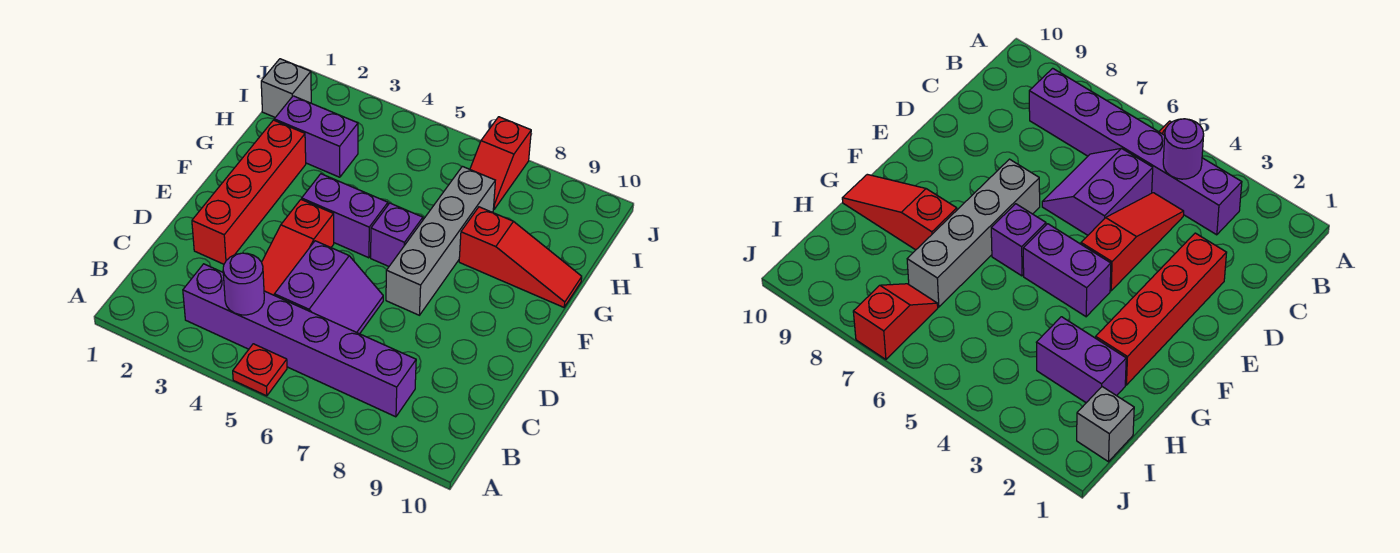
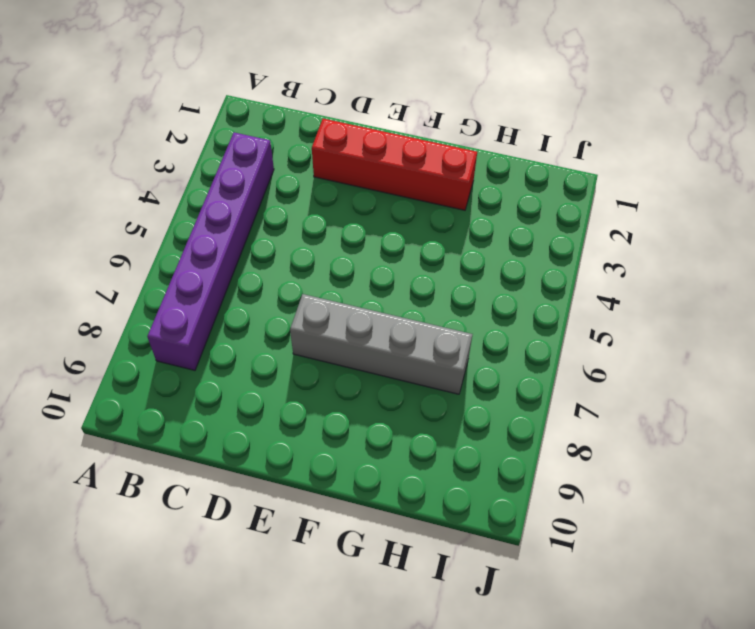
none -> red 1x1 plate [233,344,287,396]
none -> red 1x3 slope [262,199,334,295]
none -> purple 2x2 slope [274,241,383,334]

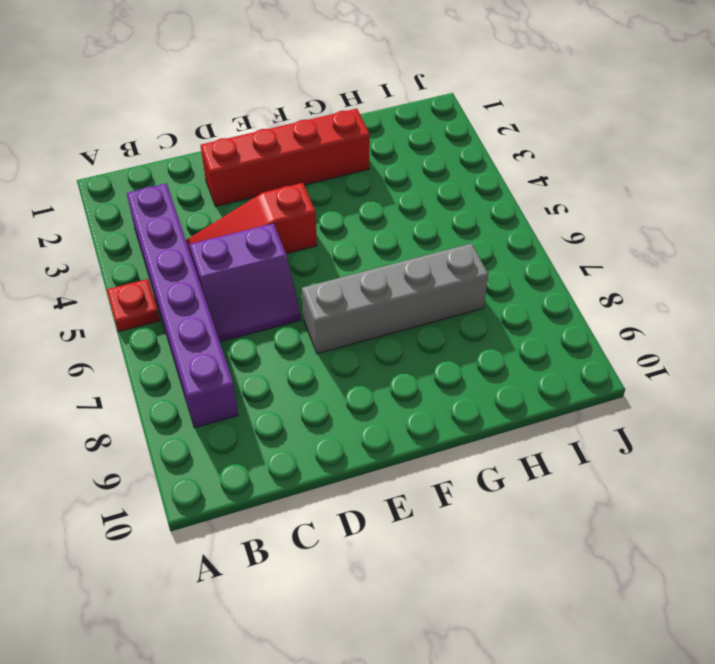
none -> purple 1x2 brick [302,174,388,258]
none -> purple 1x1 brick [371,203,423,266]
none -> red 1x3 slope [459,207,582,307]

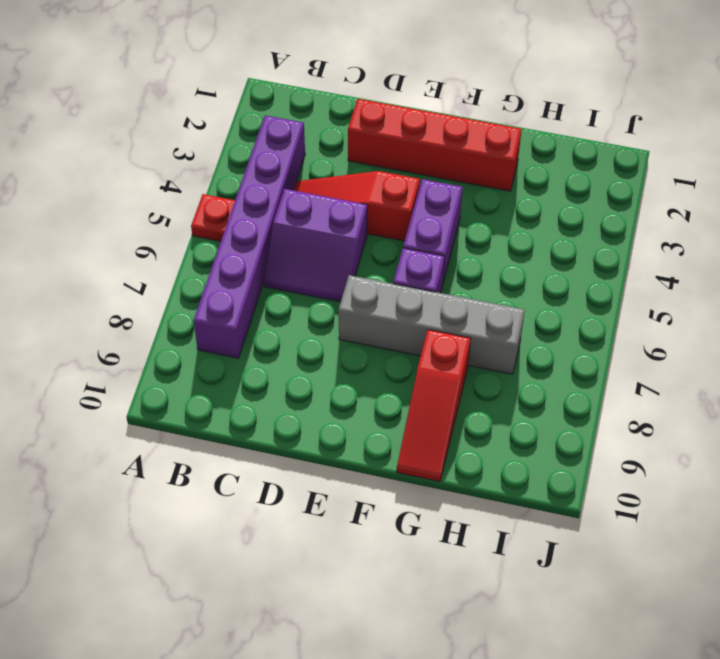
none -> purple 1x2 brick [274,96,358,177]
none -> grey 1x1 brick [261,59,311,117]
none -> red 1x2 slope [470,117,531,210]

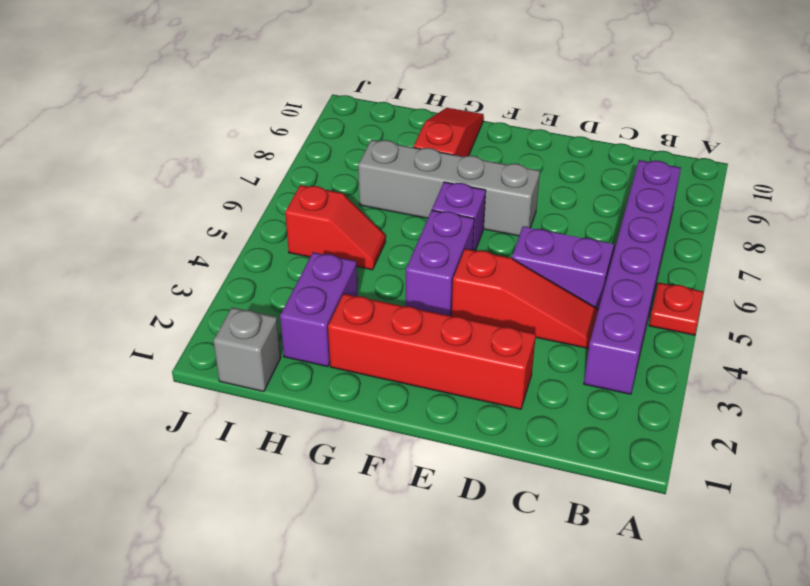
red 1x2 slope [285,185,386,270] -> red 1x2 slope moved to [470,117,531,210]
none -> purple 1x1 round brick [223,253,264,315]

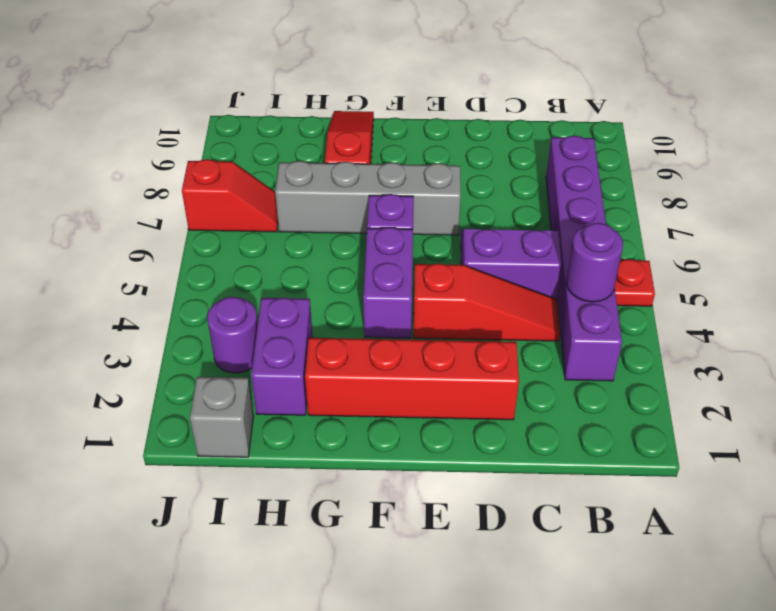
purple 1x1 round brick [207,297,258,373] -> none

